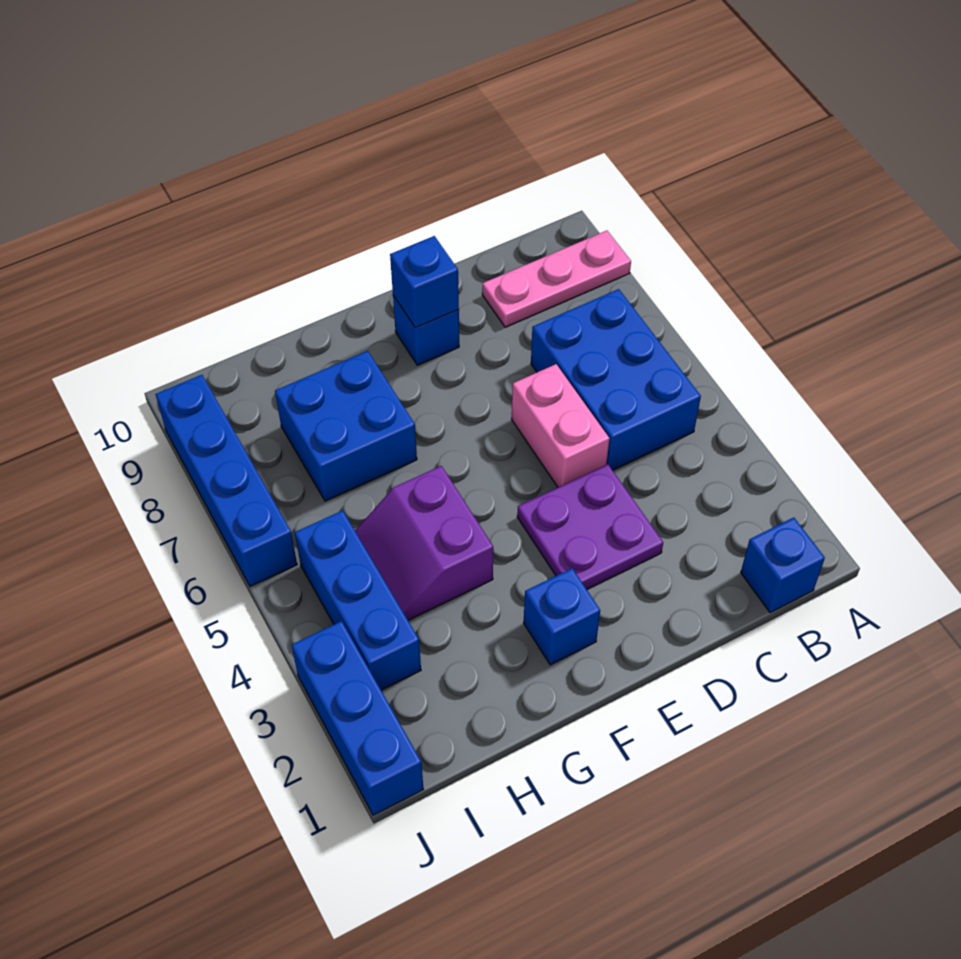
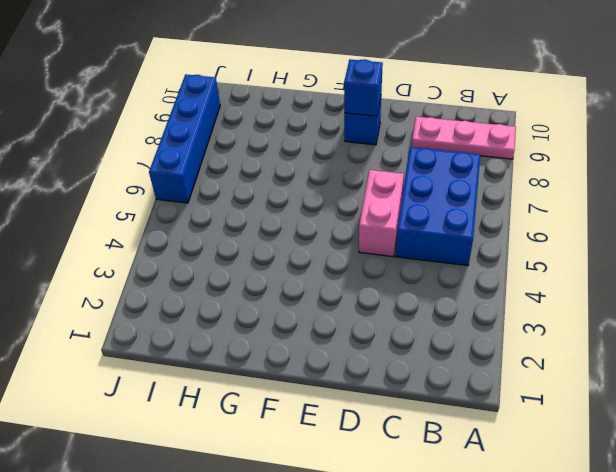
none -> blue 1x1 brick [741,518,825,613]
none -> purple 2x2 plate [517,464,663,589]
none -> blue 1x1 brick [524,568,600,665]

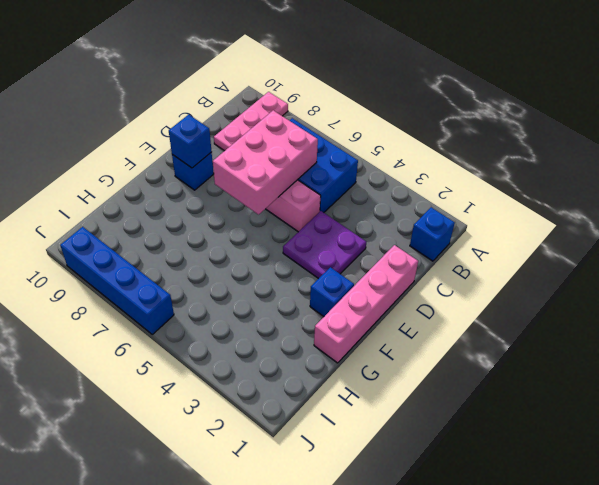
pink 2x3 brick [212,110,318,215] -> none
pink 1x4 brick [314,245,418,363] -> none
none -> purple 2x2 slope [355,466,493,620]
none -> blue 2x2 brick [275,351,417,501]
none -> blue 1x3 brick [295,511,421,690]

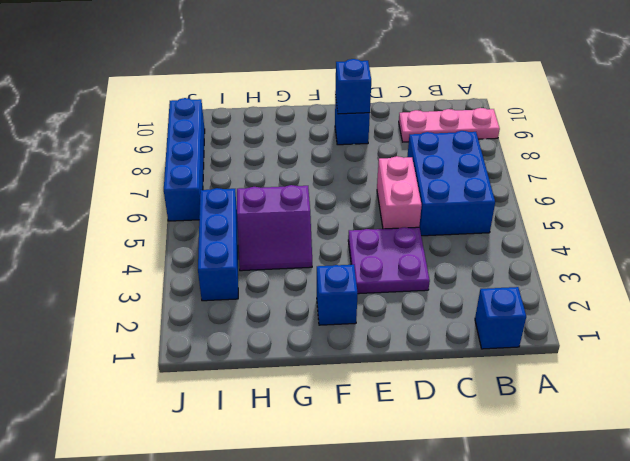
purple 2x2 slope [237,185,312,271] -> purple 2x2 slope turned to [355,466,493,620]
none -> blue 2x2 brick [275,351,417,501]
none -> blue 1x3 brick [292,621,424,815]

